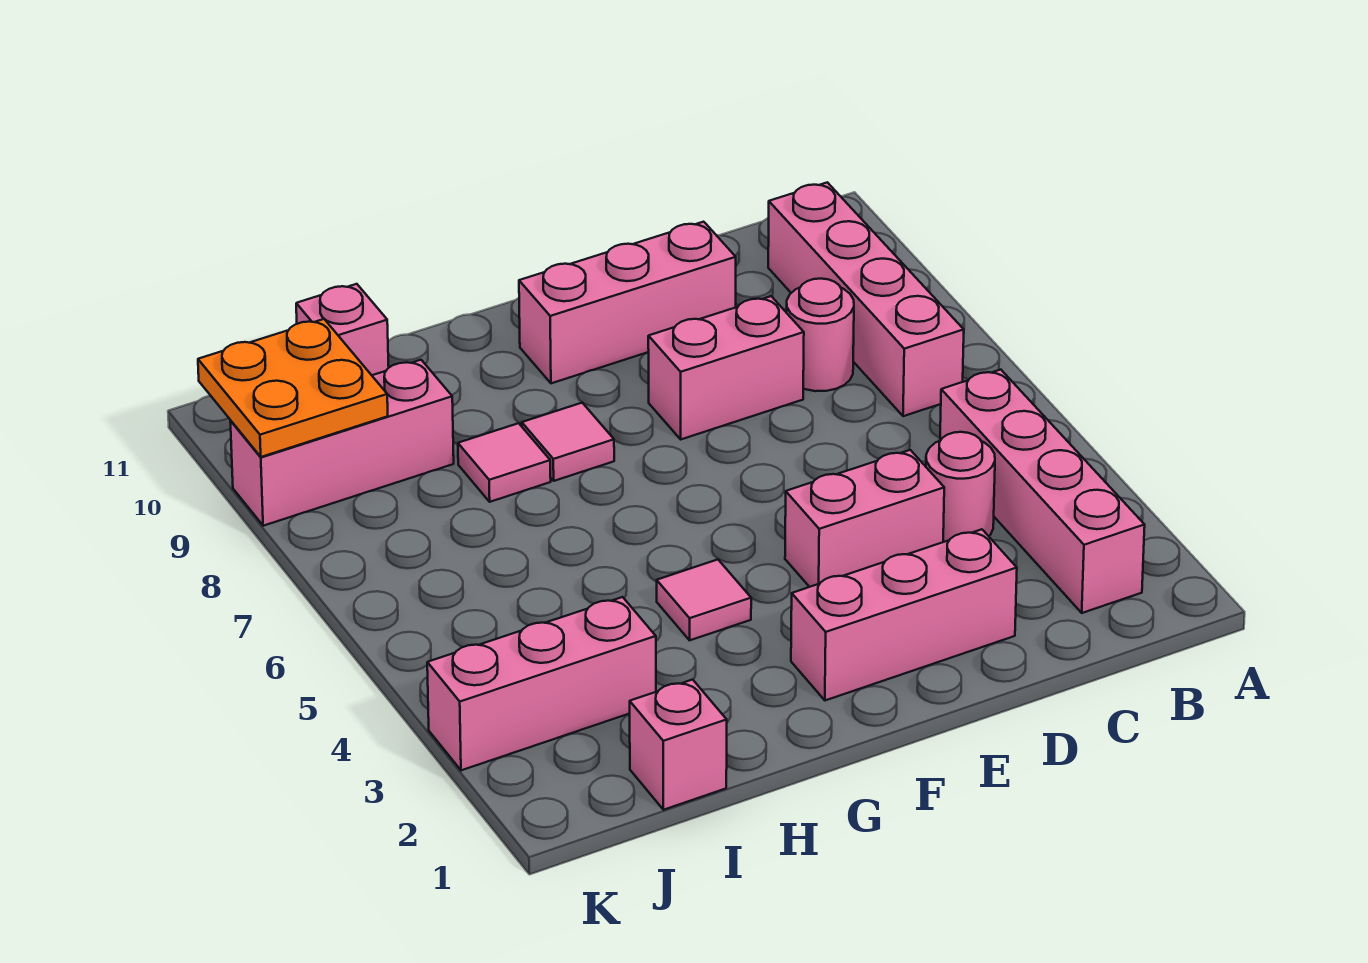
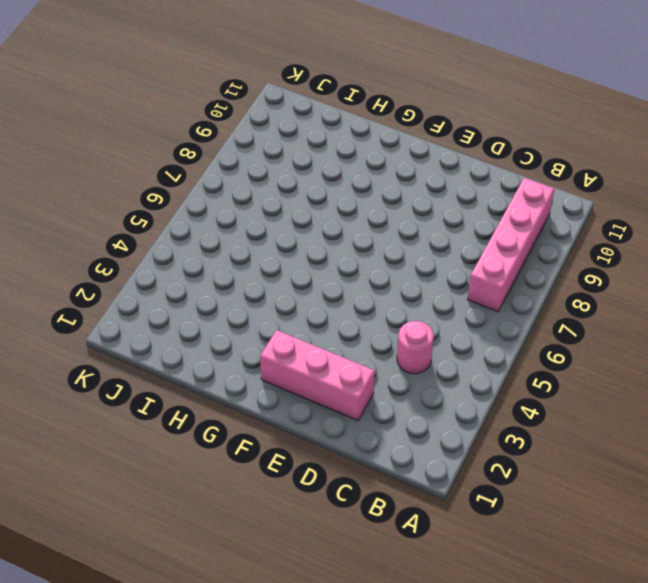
none -> pink 1x4 brick [940,370,1145,613]
none -> pink 1x1 round brick [787,279,854,391]
none -> pink 1x2 brick [785,450,944,587]

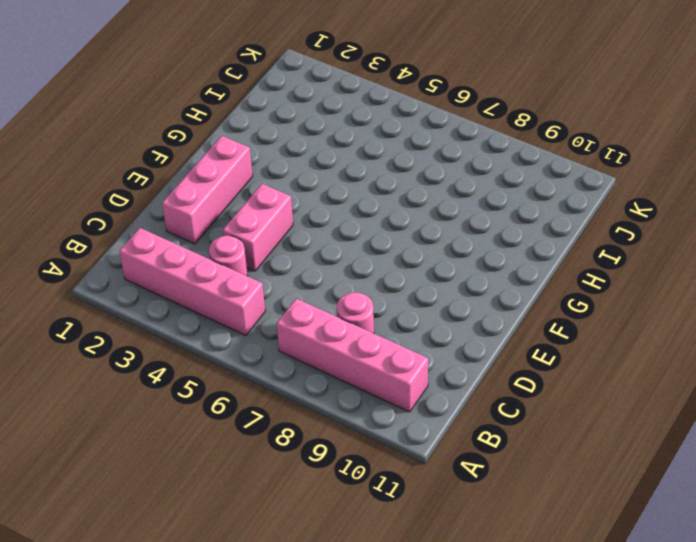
none -> pink 1x2 brick [648,296,804,439]
none -> pink 1x3 brick [519,222,736,383]
none -> pink 1x1 tile [657,560,751,640]

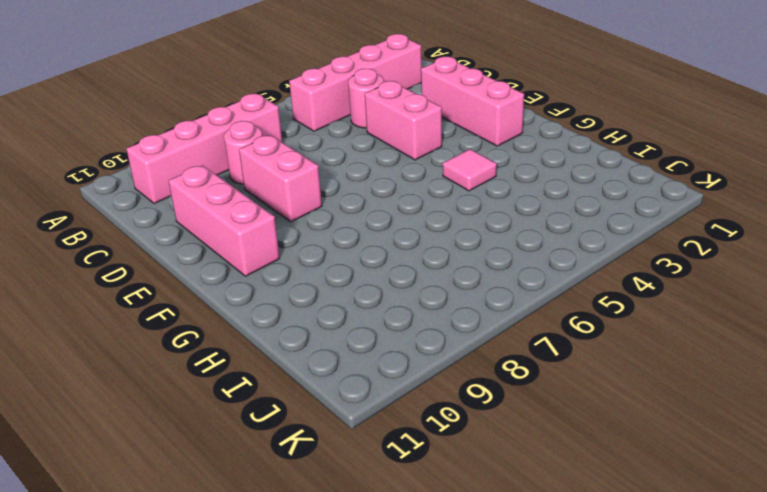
none -> pink 1x1 tile [522,403,614,481]
none -> pink 1x1 tile [458,423,551,502]
none -> pink 1x1 brick [630,680,727,810]

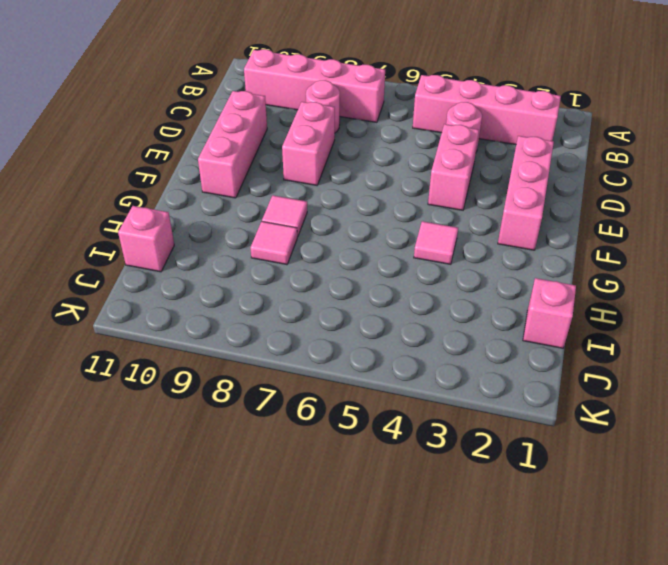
none -> pink 1x3 brick [427,597,656,770]
none -> pink 1x3 brick [230,360,454,526]
none -> orange 2x2 plate [198,319,388,457]

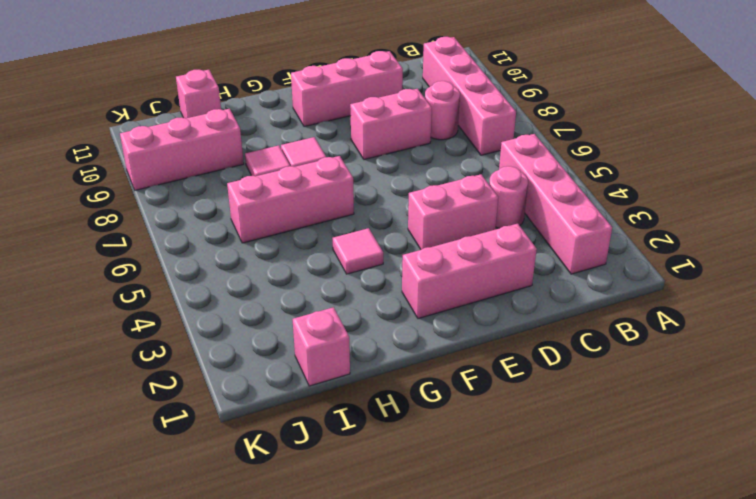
pink 1x3 brick [227,156,354,243] -> pink 1x3 brick moved to [427,597,656,770]
none -> orange 2x2 plate [198,319,388,457]

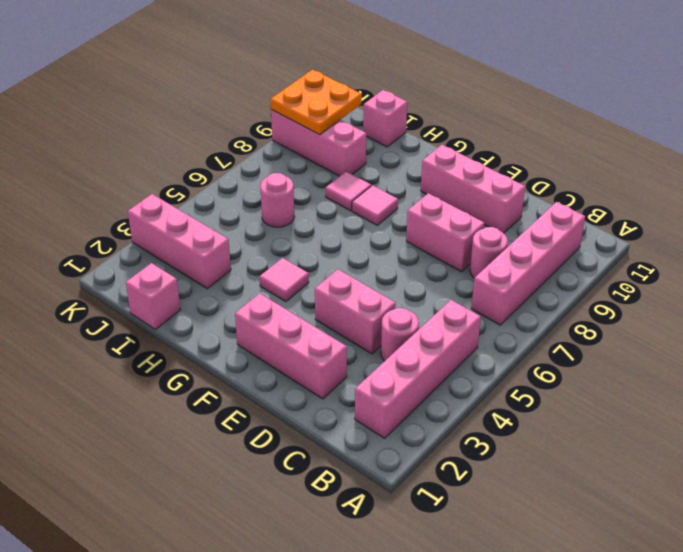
pink 1x1 round brick [260,173,295,227] -> none

